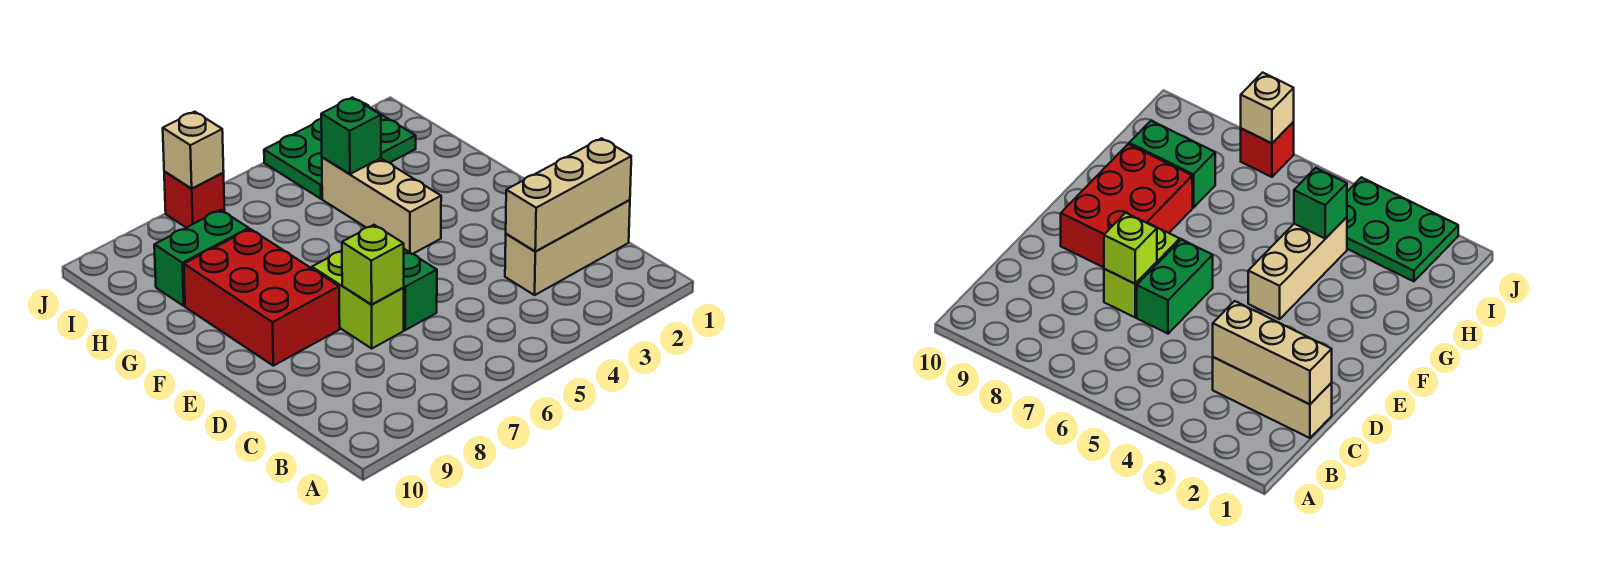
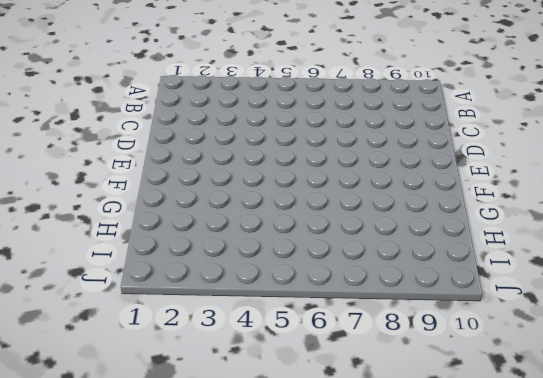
none -> tan 1x3 brick [505,200,630,295]
none -> green 1x2 brick [403,249,437,330]
none -> lime 1x2 brick [312,251,404,348]

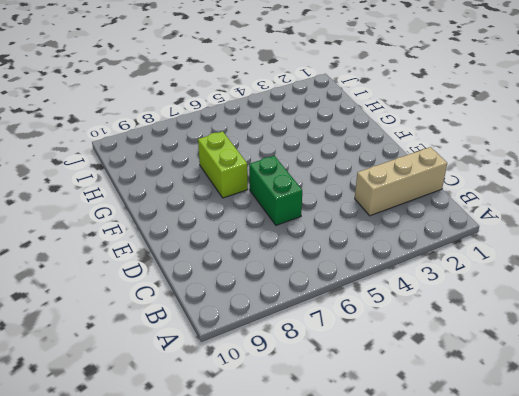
lime 1x2 brick [198,131,248,198] -> lime 1x2 brick moved to [312,251,404,348]
none -> red 2x3 brick [184,229,340,366]
none -> tan 1x3 brick [322,157,441,254]
none -> green 1x2 brick [154,210,249,306]

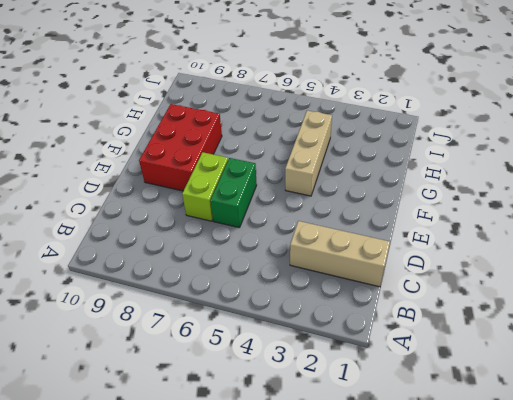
none -> green 1x2 brick [154,210,249,306]
none -> green 2x3 plate [264,103,416,199]
none -> red 1x1 brick [164,171,225,228]

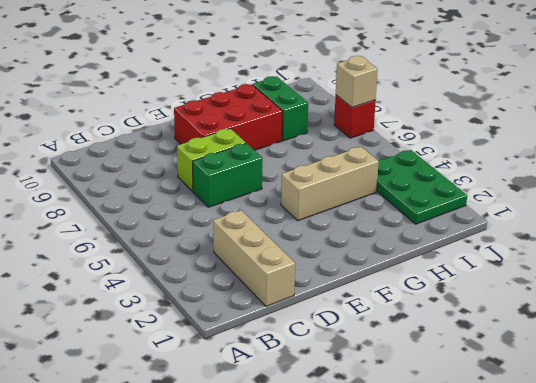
none -> tan 1x3 brick [506,138,631,251]
none -> lime 1x1 brick [342,225,404,305]
none -> green 1x1 brick [321,98,381,174]

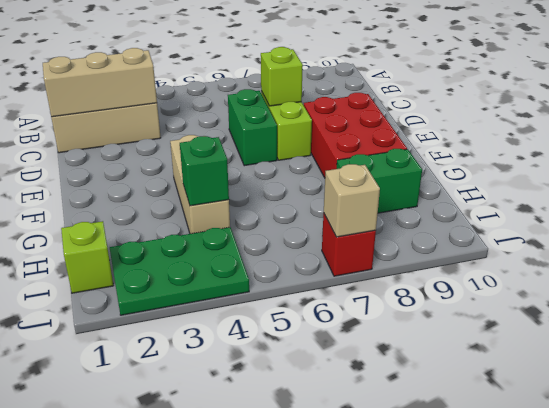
lime 1x1 brick [61,221,113,293] -> none

